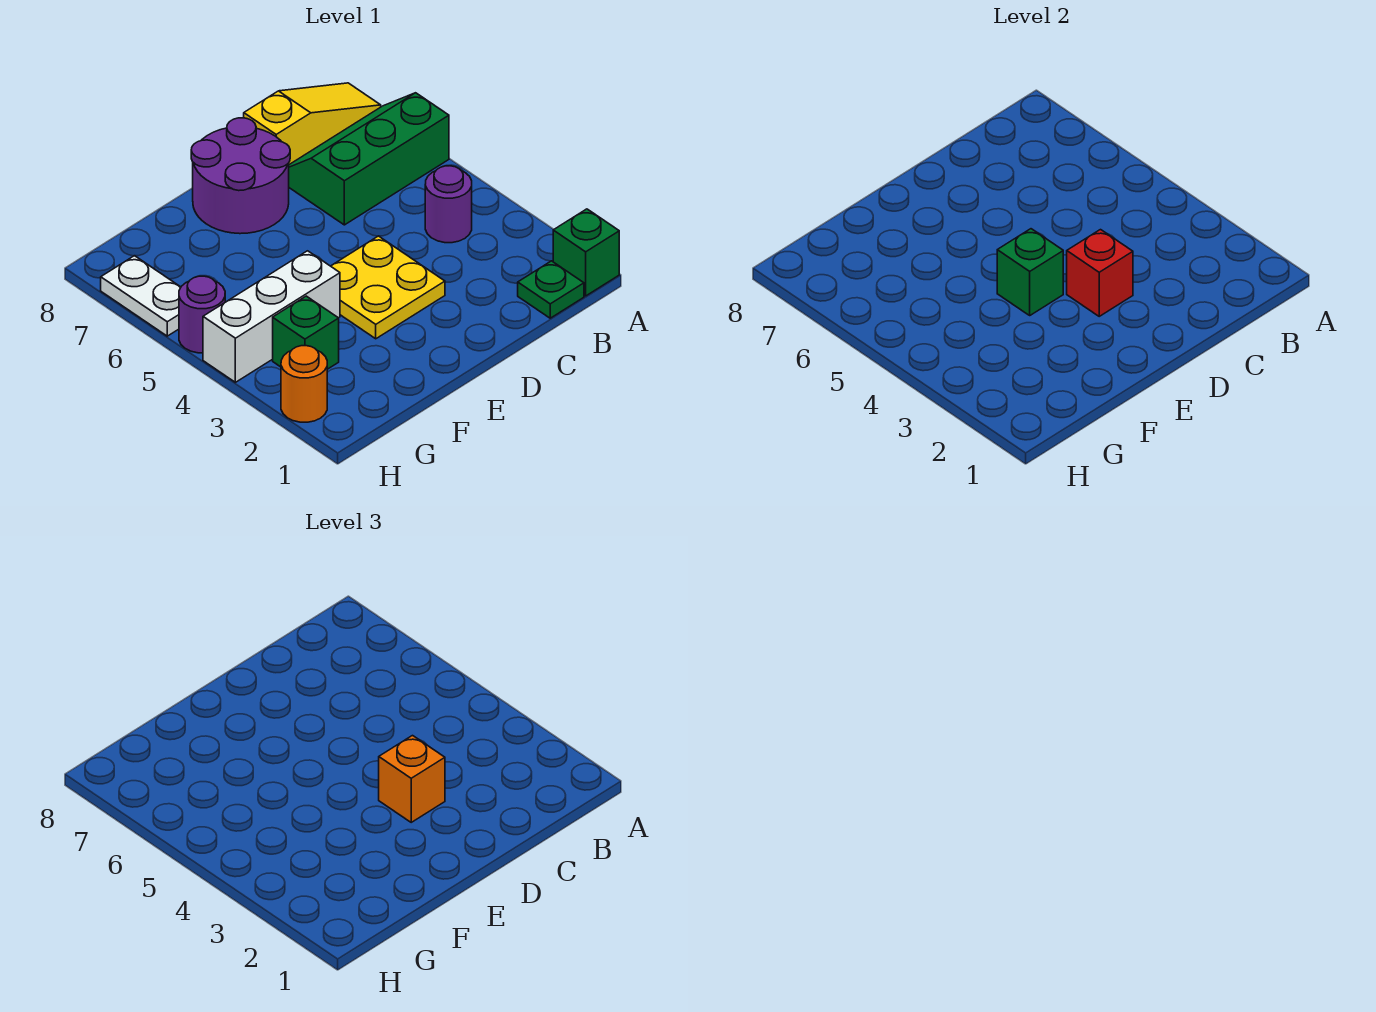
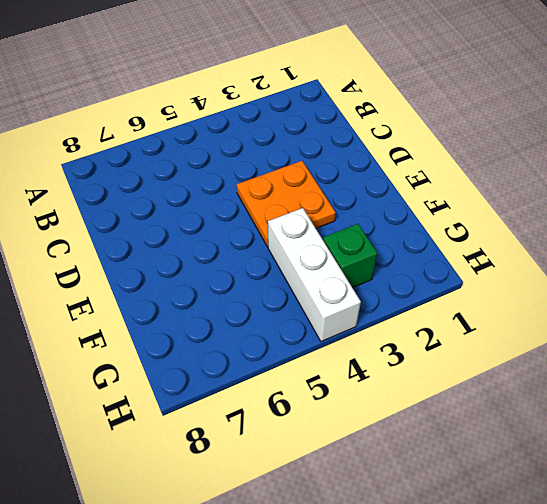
orange 2x2 plate [237,161,336,247] -> yellow 2x2 plate [331,236,445,339]
none -> green 1x1 brick [553,209,619,296]
none -> green 2x3 slope [289,93,449,225]
none -> yellow 1x3 slope [244,83,381,164]

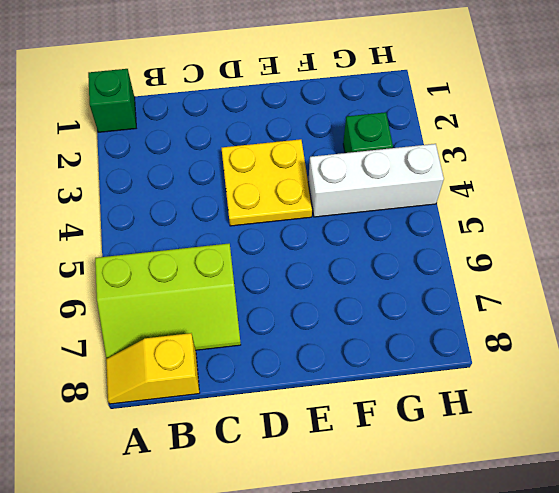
lime 2x3 slope [95,244,241,358] -> green 2x3 slope [289,93,449,225]
yellow 1x2 slope [106,333,199,404] -> yellow 1x3 slope [244,83,381,164]
none -> green 1x1 plate [518,261,584,318]
none -> purple 1x1 round brick [425,166,472,243]
none -> purple 2x2 round brick [191,118,290,234]

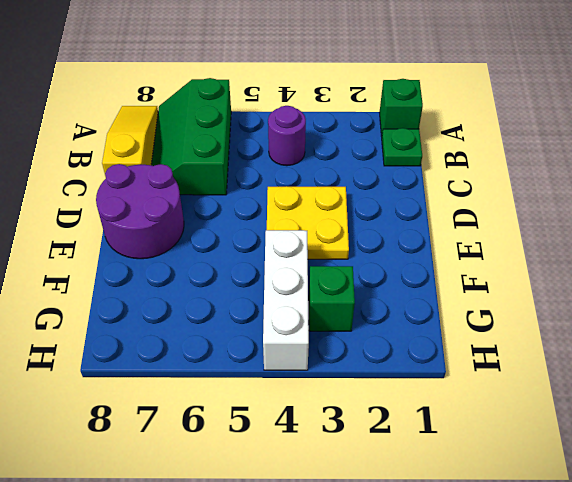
none -> orange 1x1 round brick [281,346,327,422]
none -> purple 1x1 round brick [179,276,225,353]
none -> white 1x2 plate [101,256,181,336]

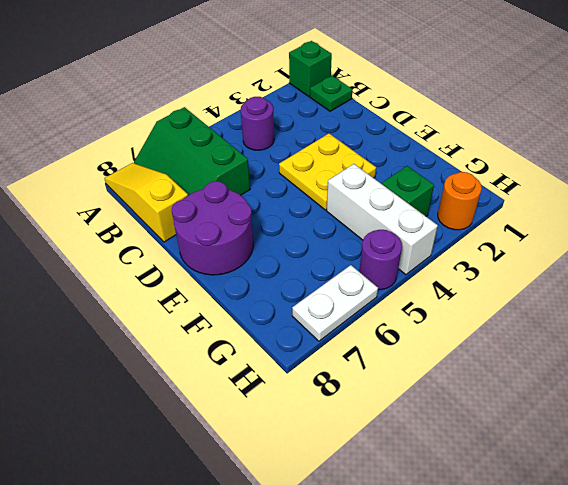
none -> red 1x1 brick [1067,230,1133,316]
none -> green 1x1 brick [997,229,1063,315]
none -> orange 1x1 brick [379,736,445,822]

